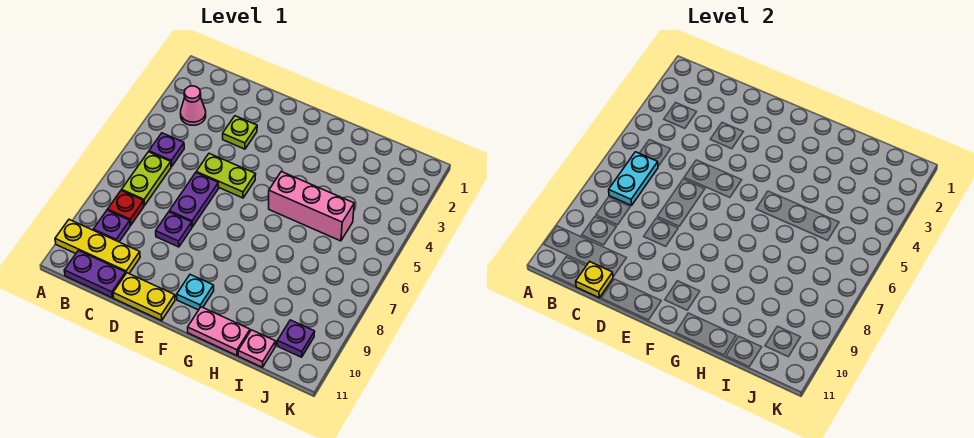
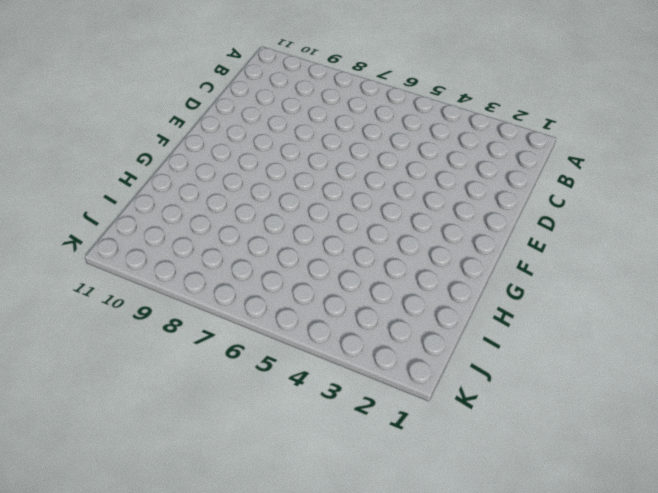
none -> yellow 1x3 plate [55,220,140,273]
none -> pink 1x1 cone [180,86,206,125]
none -> purple 1x1 plate [149,133,184,167]

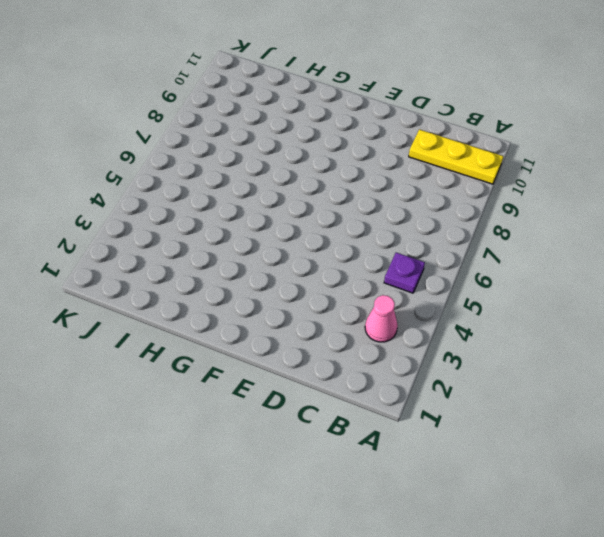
none -> lime 1x2 plate [122,152,171,205]
none -> red 1x1 plate [108,190,144,225]
none -> purple 1x1 plate [93,210,130,242]

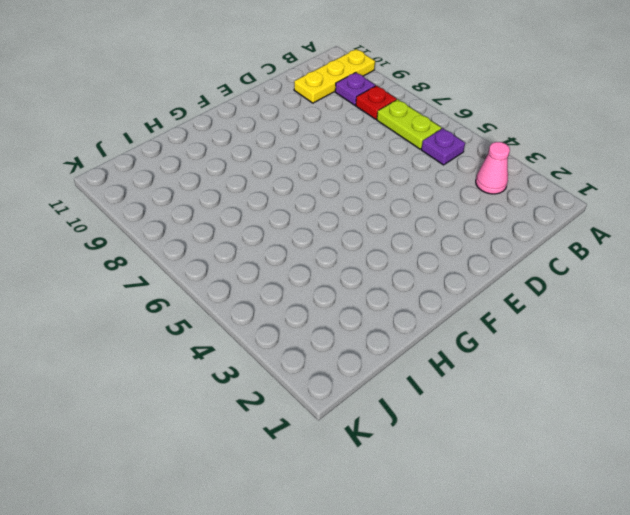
none -> purple 1x2 plate [64,251,126,298]
none -> lime 1x1 plate [223,116,257,149]
none -> lime 1x2 plate [196,153,256,198]

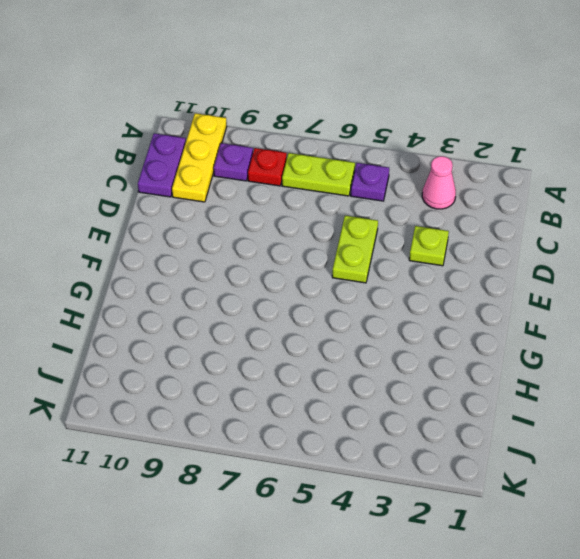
none -> purple 1x2 plate [169,173,219,227]
none -> purple 1x1 plate [156,212,192,247]
none -> yellow 1x2 plate [113,273,175,321]

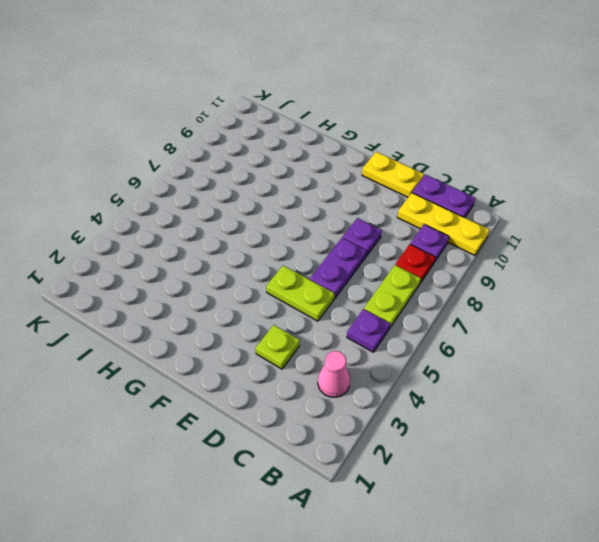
none -> cyan 1x1 plate [177,275,214,310]
none -> pink 1x3 brick [269,172,354,241]
none -> pink 1x2 plate [188,307,250,355]

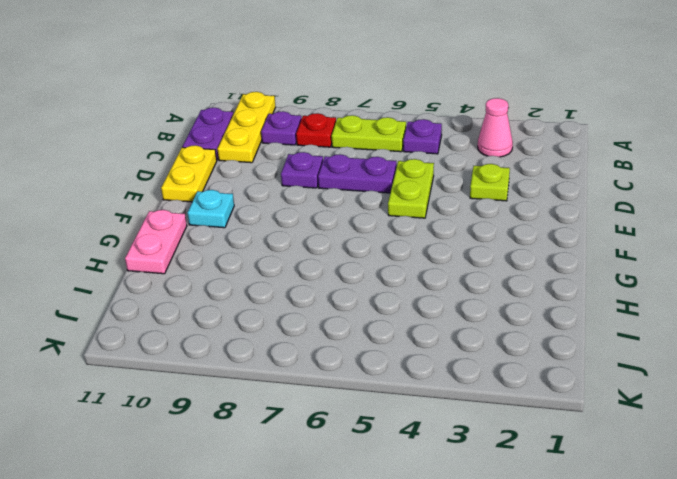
none -> pink 1x3 brick [269,172,354,241]
none -> pink 1x1 plate [238,330,276,367]
none -> purple 1x1 plate [277,320,315,357]

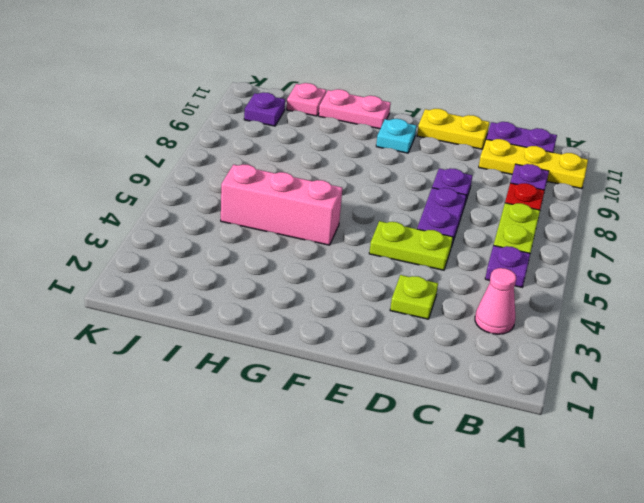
none -> cyan 1x2 plate [609,152,658,205]
none -> yellow 1x1 plate [576,262,613,298]

